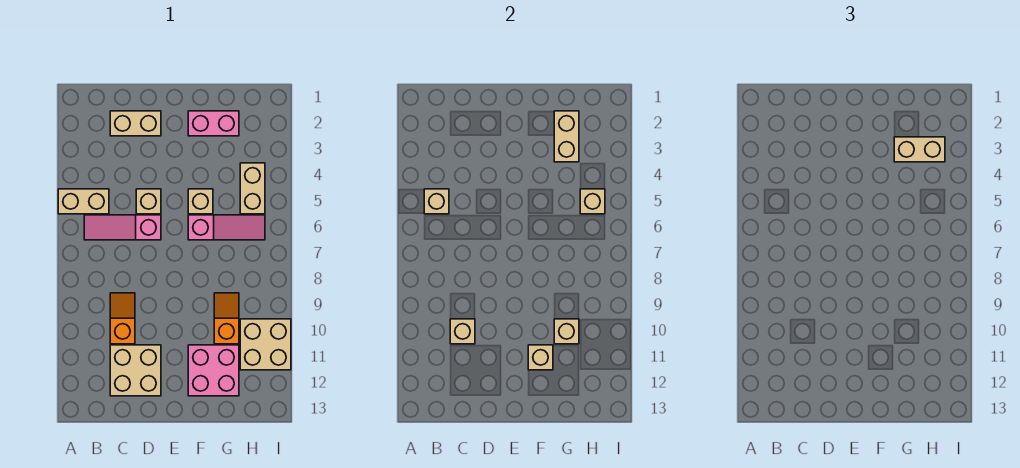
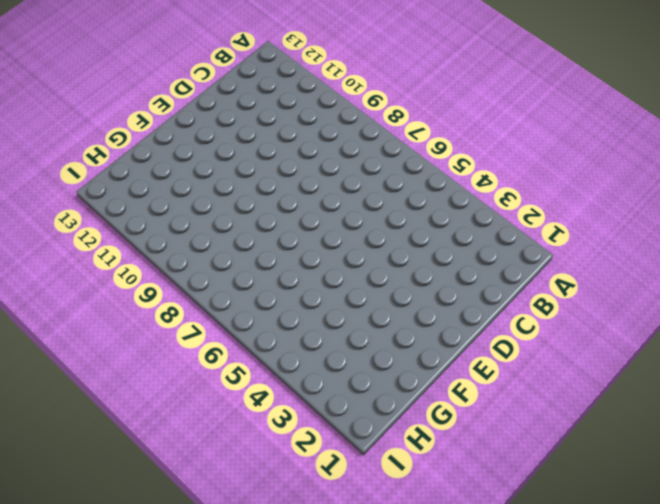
none -> tan 1x2 brick [58,189,109,214]
none -> pink 1x3 slope [84,215,161,240]
none -> tan 1x2 brick [110,111,161,136]

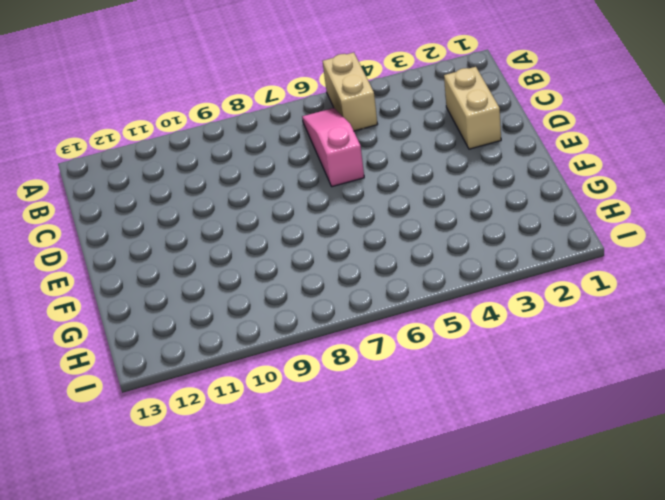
none -> orange 1x2 slope [110,293,135,344]
none -> tan 2x2 brick [110,345,161,396]
none -> tan 1x1 brick [136,189,161,214]

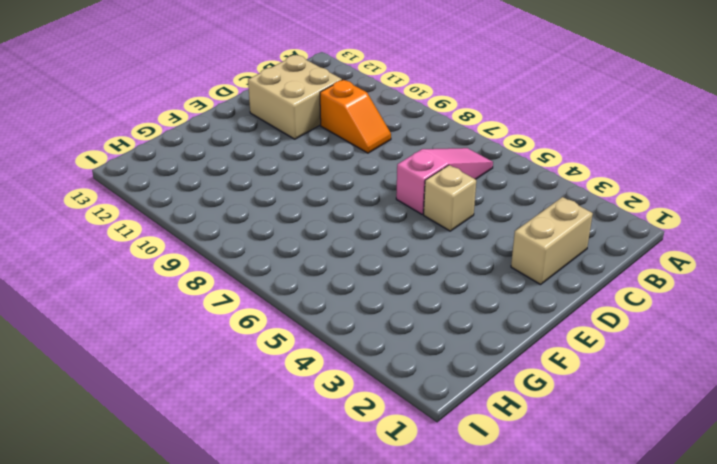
none -> tan 1x2 brick [58,189,109,214]
none -> pink 1x2 brick [188,111,239,136]
none -> tan 1x1 brick [188,189,213,214]

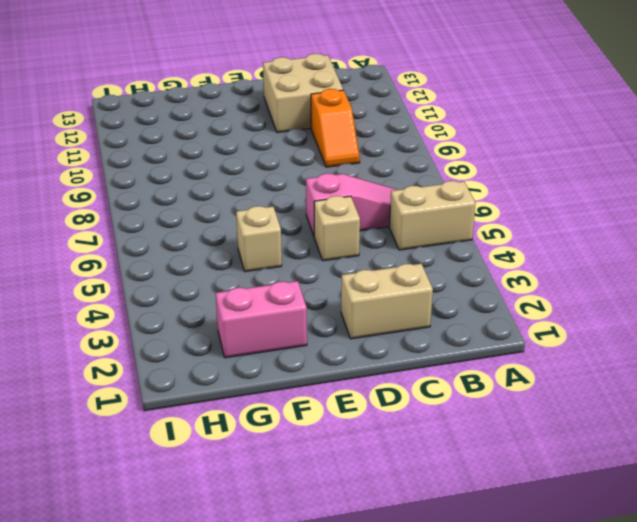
none -> pink 1x3 slope [188,215,265,240]
none -> pink 2x2 brick [188,345,239,396]
none -> orange 1x2 slope [214,293,239,344]

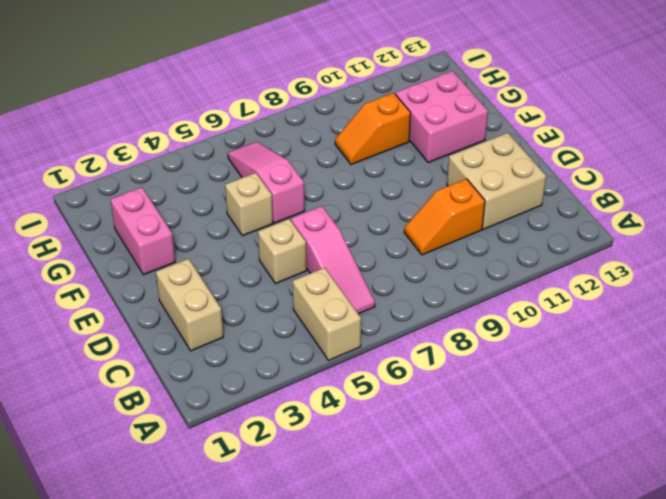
none -> tan 1x2 brick [240,163,265,214]
none -> tan 2x2 brick [240,319,291,370]
none -> tan 1x1 brick [424,189,449,214]

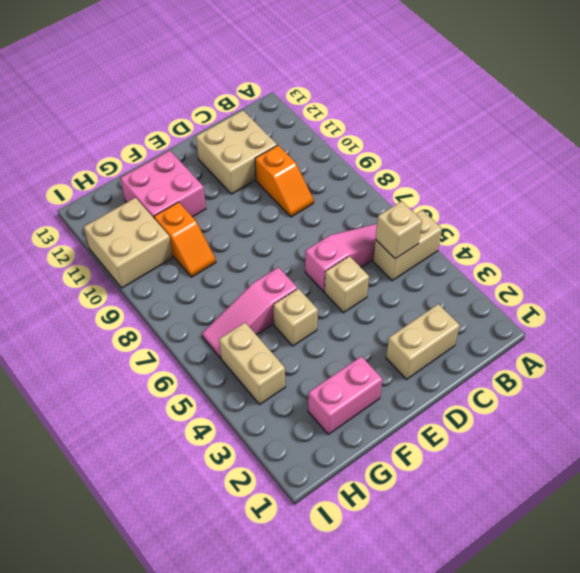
none -> tan 1x1 brick [450,319,475,344]
none -> tan 1x1 brick [528,345,553,370]
none -> tan 1x2 brick [554,111,579,162]

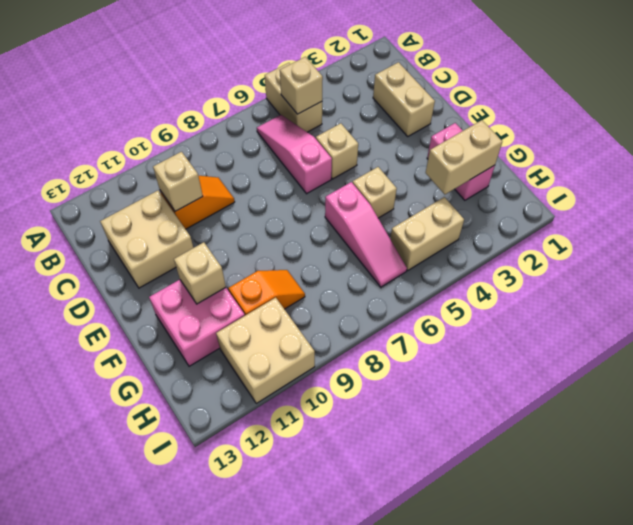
none -> tan 1x1 brick [554,319,579,344]
none -> tan 1x1 brick [580,189,605,214]
none -> tan 1x2 brick [894,137,945,162]

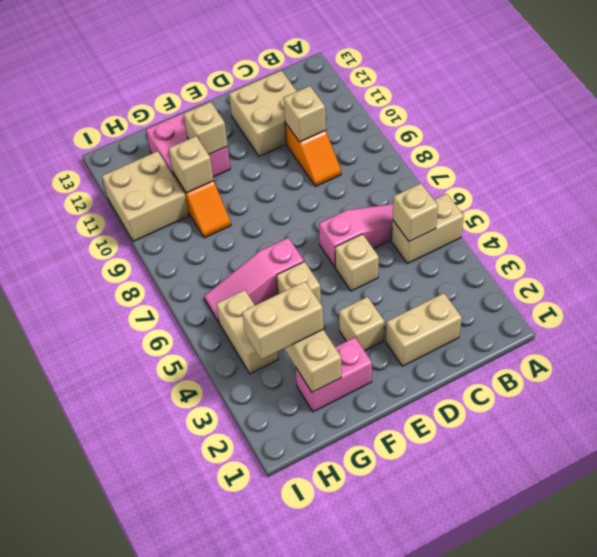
tan 1x1 brick [339,297,384,351] -> tan 1x1 brick moved to [580,189,605,214]

